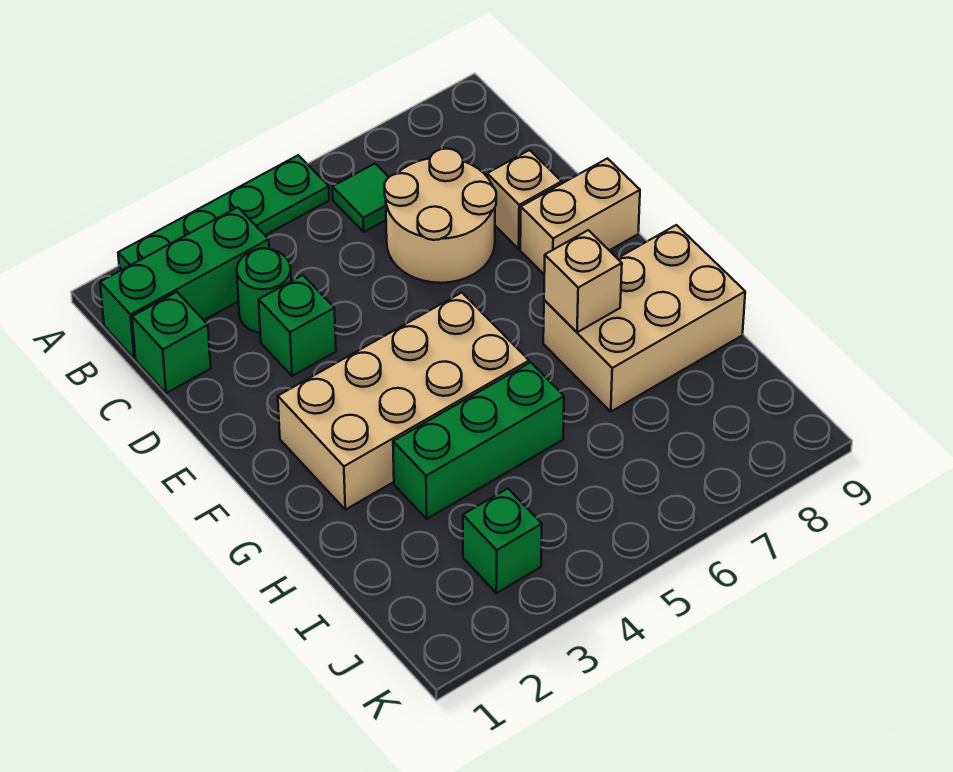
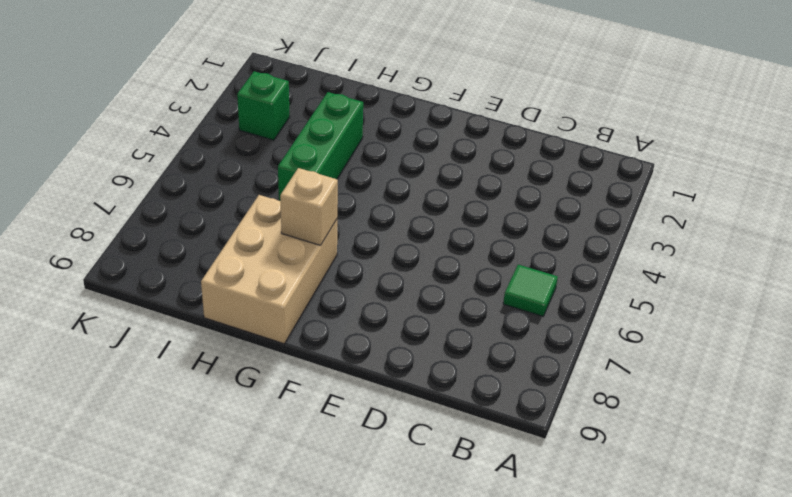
none -> green 1x4 plate [118,155,329,270]
none -> green 1x3 brick [100,207,269,358]
none -> green 1x1 brick [132,292,211,393]

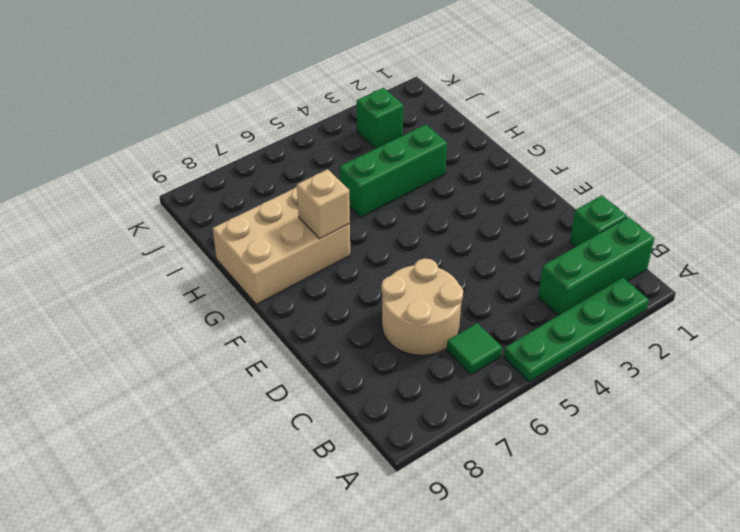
none -> green 1x1 round brick [237,248,291,333]
none -> green 1x1 brick [259,275,336,376]
none -> tan 1x1 brick [487,150,562,249]

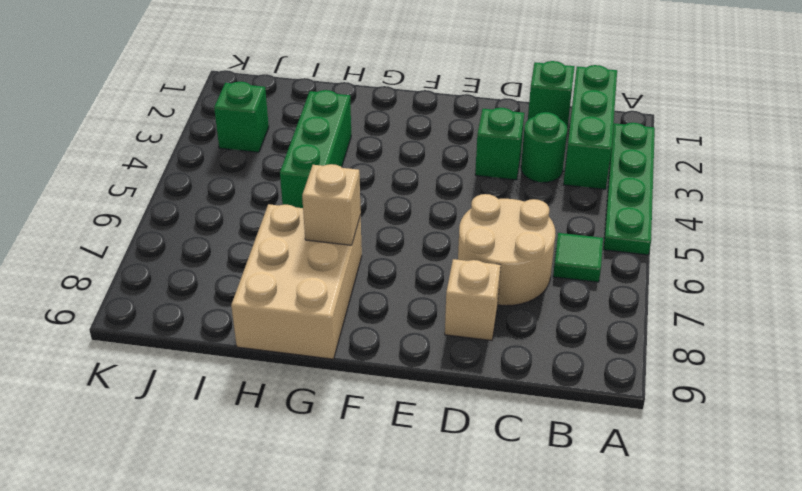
none -> tan 1x2 brick [520,158,640,274]
none -> tan 2x4 brick [278,293,529,510]

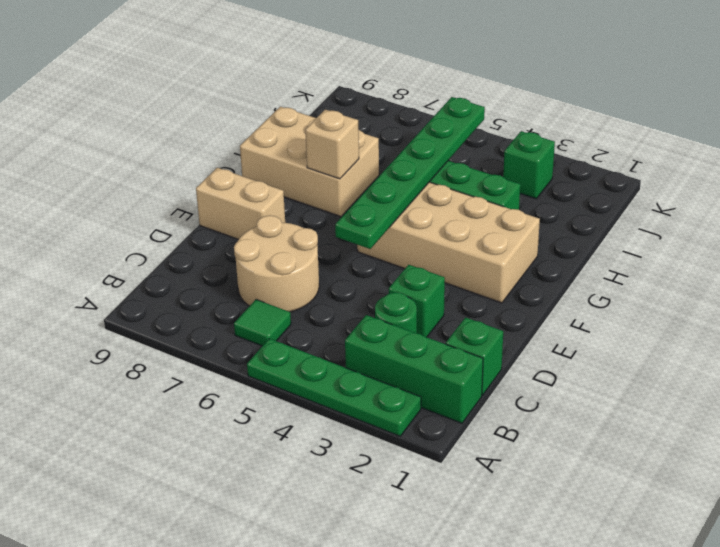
green 1x6 plate [335,97,485,249] -> none
none -> tan 1x1 brick [487,150,562,249]

